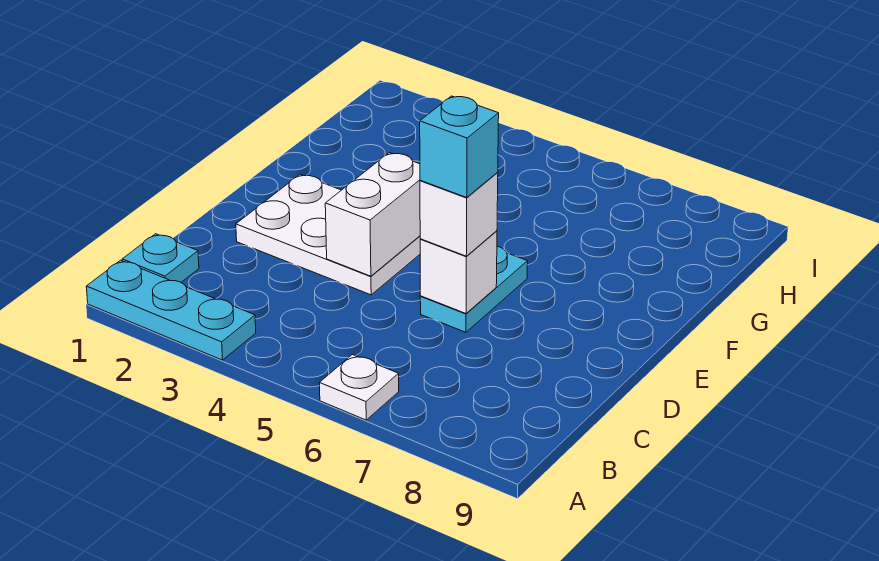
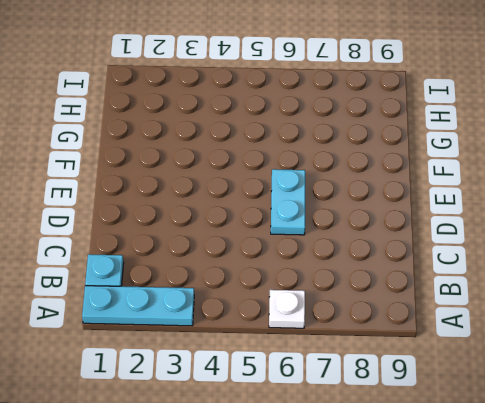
none -> white 2x3 plate [236,175,420,295]
none -> white 1x2 brick [325,153,420,276]

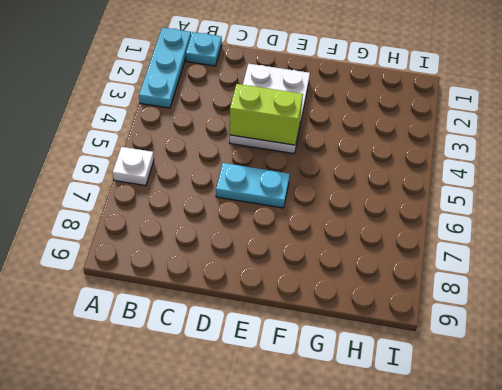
lime 1x2 brick [230,84,303,145] -> white 1x2 brick [325,153,420,276]
none -> white 1x1 brick [420,231,497,313]
none -> white 1x1 brick [420,172,498,256]

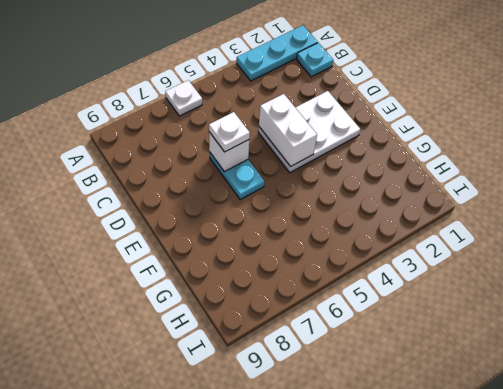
white 1x1 plate [209,112,250,152] -> white 1x1 brick [420,172,498,256]
none -> cyan 1x1 brick [420,96,499,197]

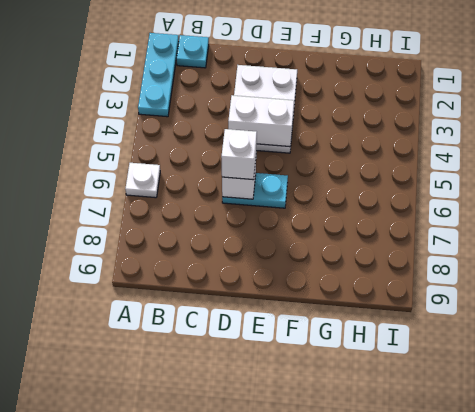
none -> cyan 1x1 brick [420,96,499,197]

